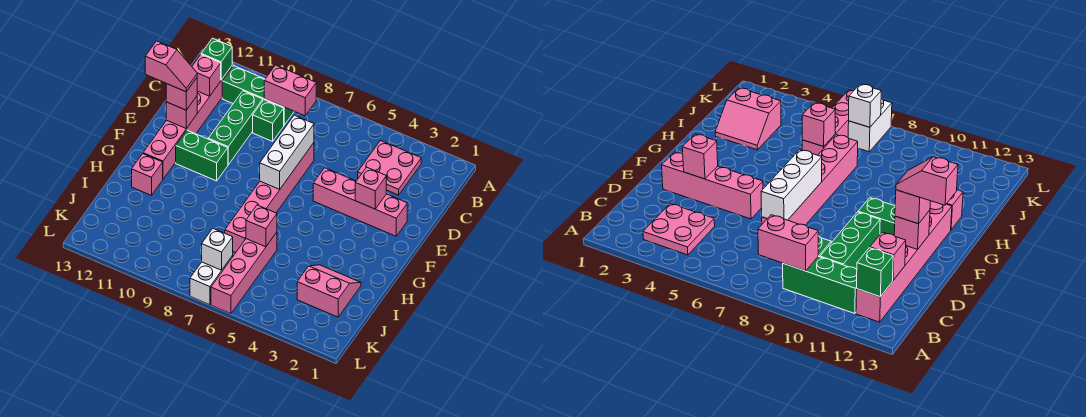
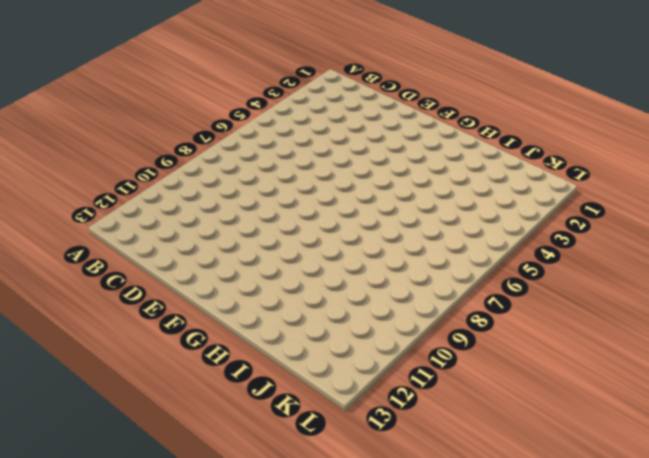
none -> pink 2x2 plate [358,141,421,195]
none -> green 1x3 brick [222,66,294,125]
none -> pink 1x6 brick [143,66,232,179]

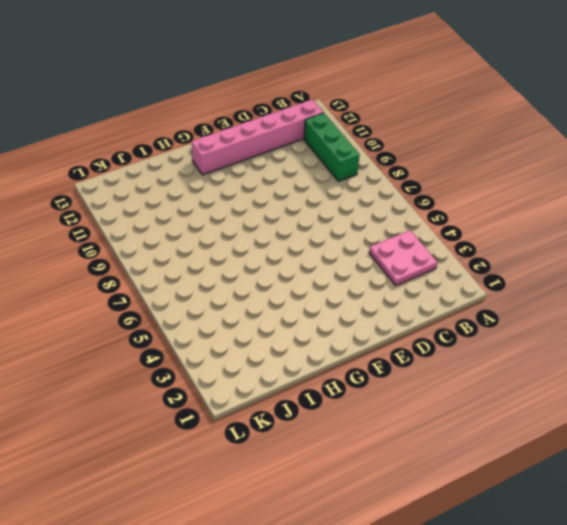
none -> green 1x1 brick [253,100,284,141]
none -> green 1x3 brick [208,91,263,165]
none -> pink 1x6 brick [225,143,314,252]

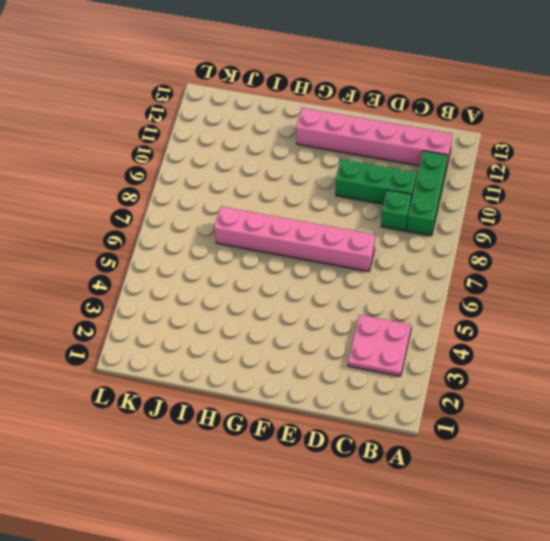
none -> pink 1x4 brick [313,168,407,236]
none -> green 1x2 brick [176,130,228,181]
none -> pink 1x1 brick [132,154,163,195]

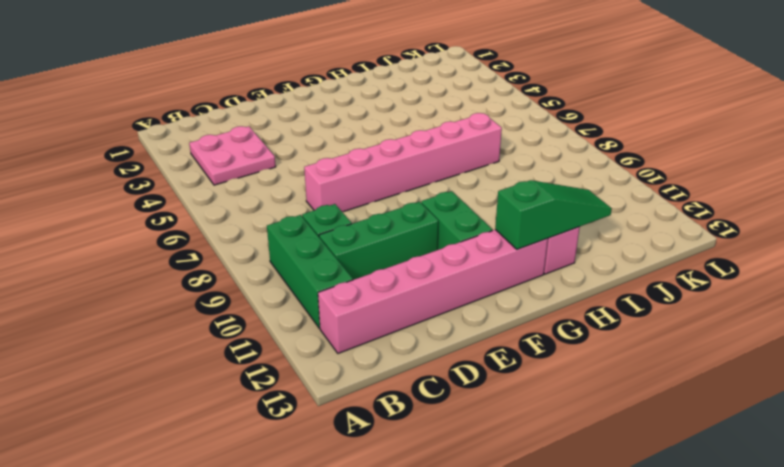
green 1x3 slope [495,180,612,249] -> none
none -> pink 1x4 brick [313,168,407,236]
none -> pink 2x2 slope [297,265,361,317]
none -> pink 1x4 brick [211,232,277,314]

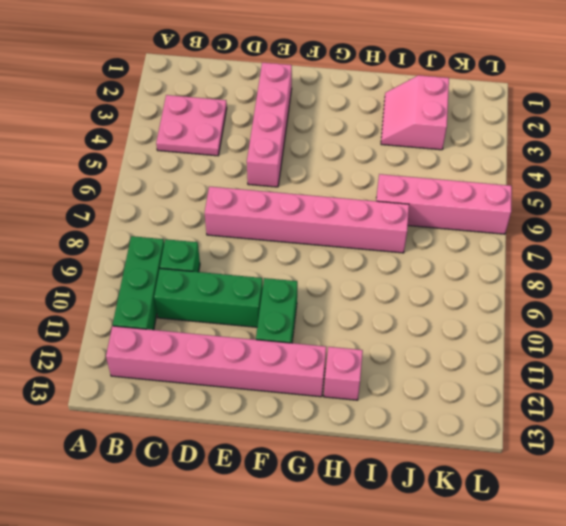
none -> white 1x2 brick [190,256,233,305]
none -> pink 1x2 brick [264,65,316,116]
none -> green 1x1 brick [201,38,232,80]

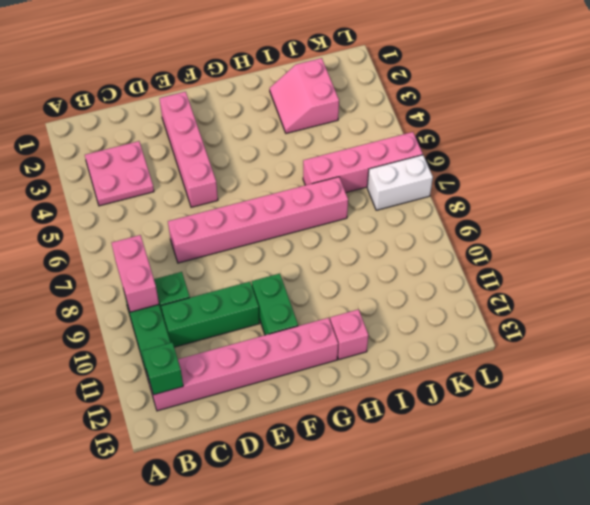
none -> pink 1x1 brick [192,55,221,96]
none -> white 1x3 brick [260,115,314,189]
none -> pink 1x1 brick [355,167,386,209]

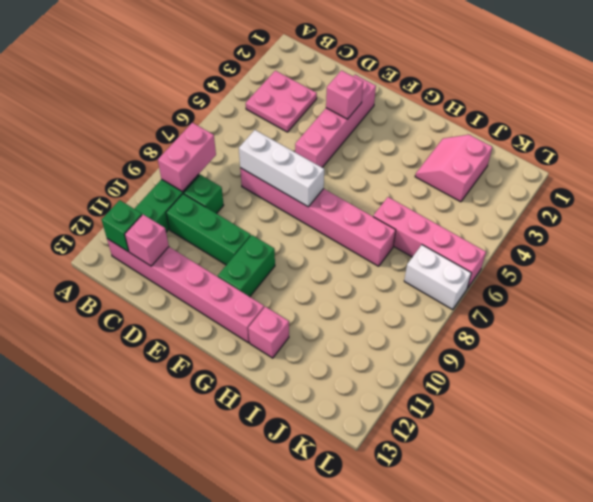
none -> pink 1x1 brick [166,96,197,128]
none -> pink 1x1 brick [246,205,277,247]
none -> white 1x1 brick [202,229,233,270]

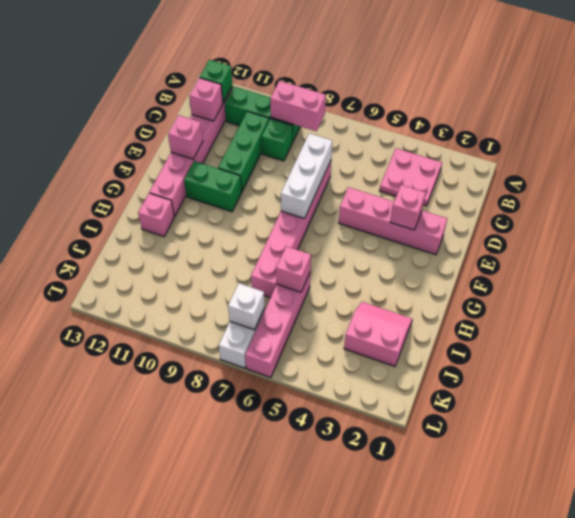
none -> pink 1x1 brick [166,78,197,110]
none -> pink 1x2 slope [145,41,197,92]

